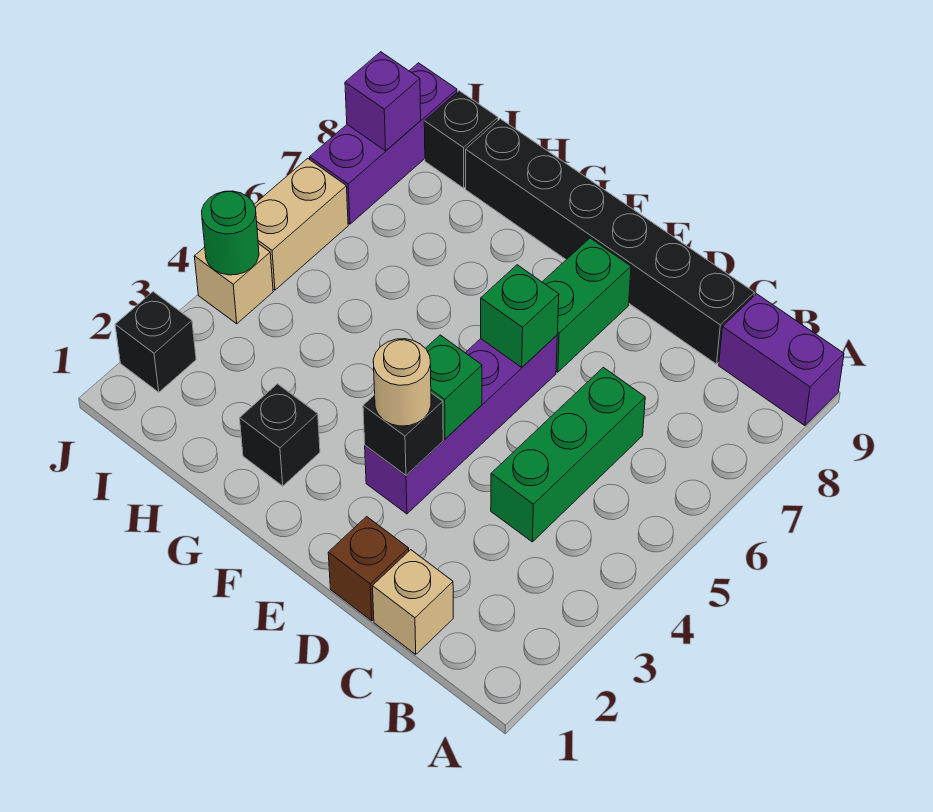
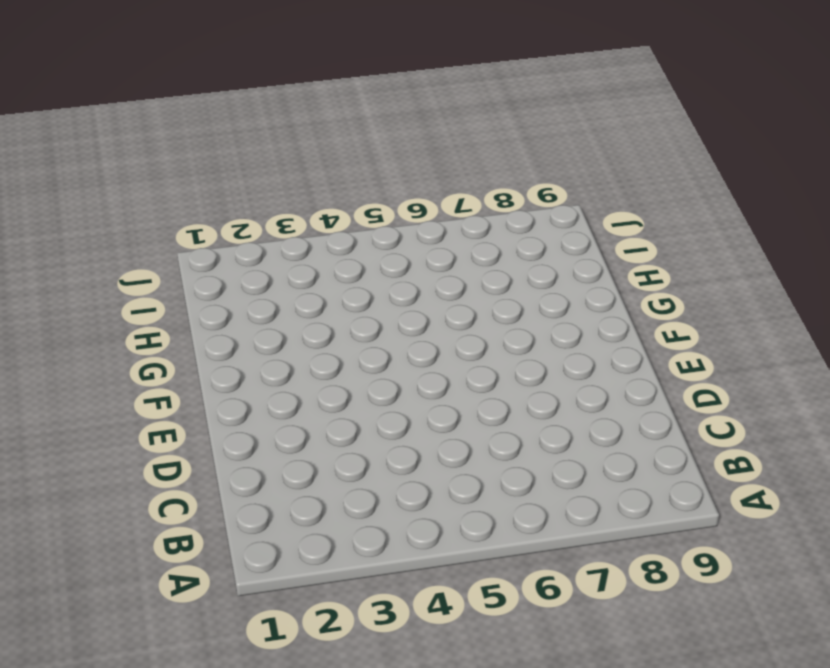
none -> purple 1x2 brick [719,294,844,426]
none -> tan 1x1 brick [373,550,453,654]
none -> green 1x3 brick [491,367,645,542]

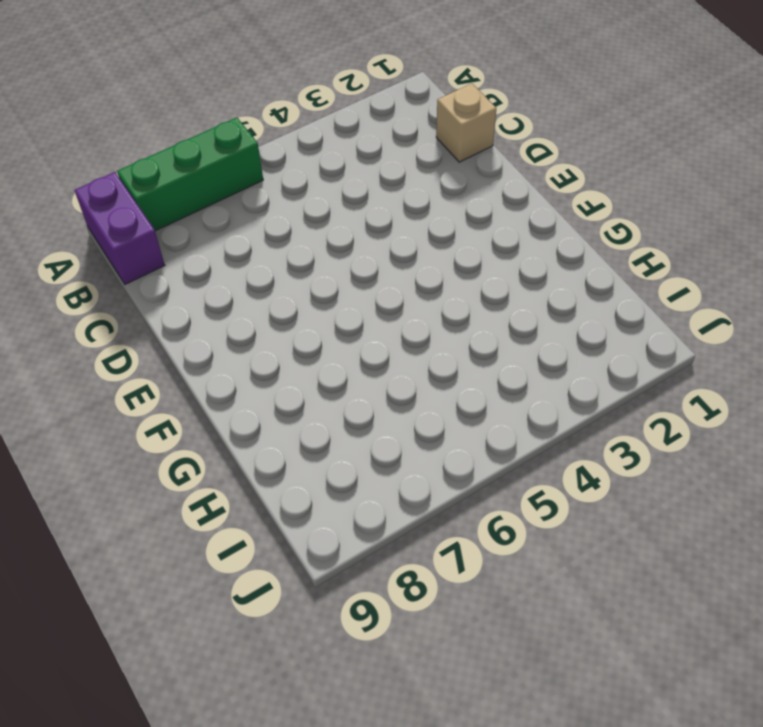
green 1x3 brick [117,118,263,231] -> green 1x3 brick moved to [491,367,645,542]
none -> black 1x6 brick [466,119,754,364]
none -> brown 1x1 brick [328,517,409,621]
none -> purple 1x4 brick [365,335,557,514]

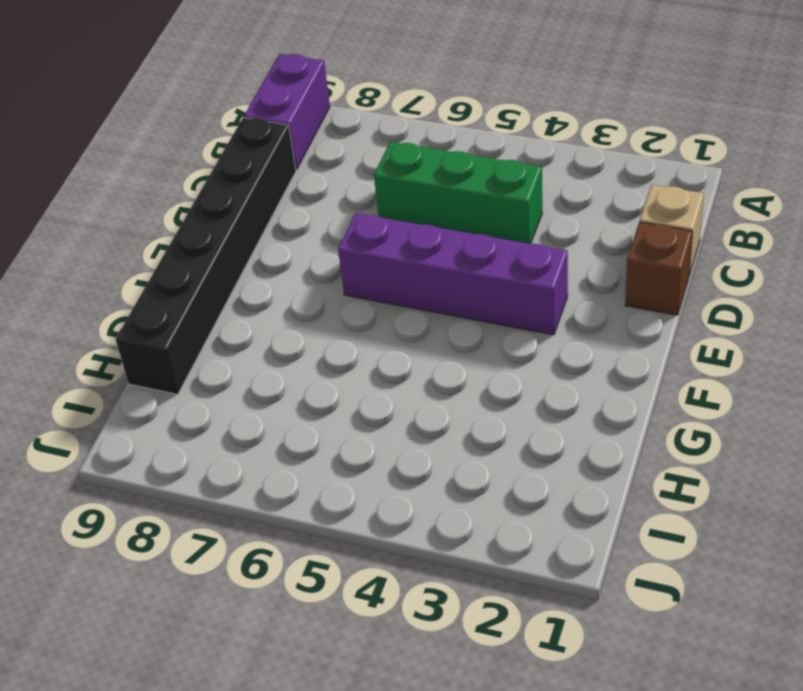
none -> green 1x2 brick [543,238,631,372]
none -> black 1x1 brick [240,384,320,486]
none -> black 1x1 brick [424,91,498,188]

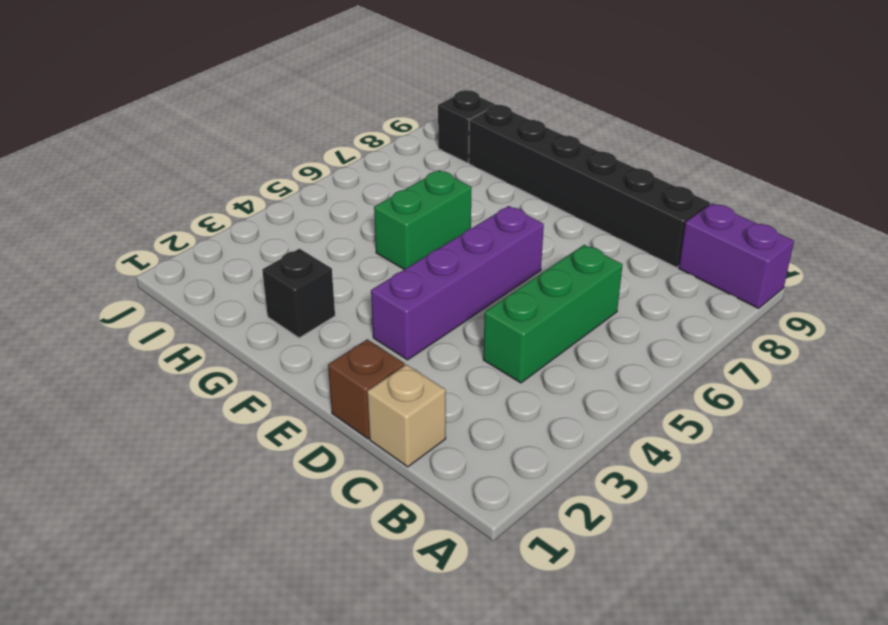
green 1x2 brick [374,170,472,270] -> green 1x2 brick moved to [543,238,631,372]
none -> black 1x1 brick [115,292,196,392]
none -> tan 1x1 brick [194,244,273,324]
none -> tan 1x2 brick [254,158,348,290]

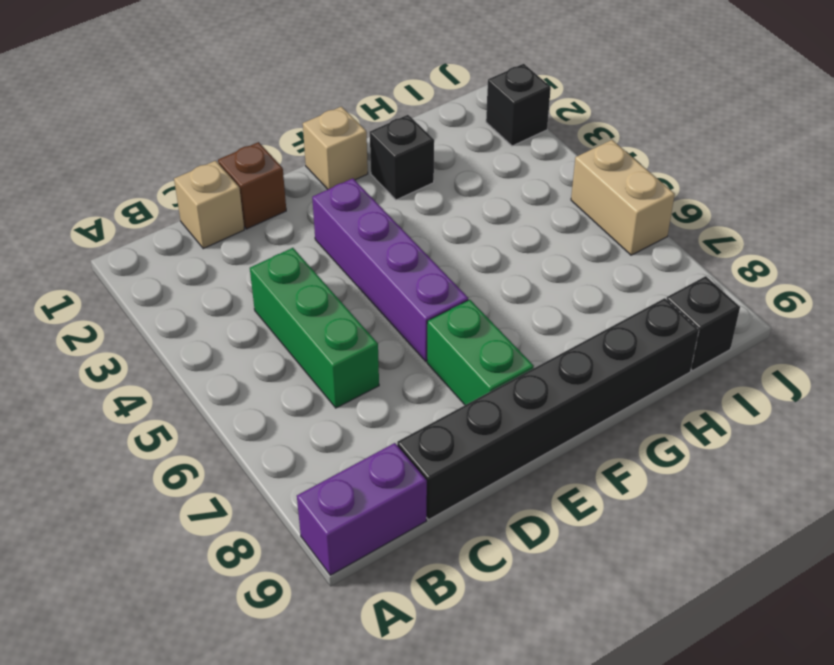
tan 1x1 brick [303,107,368,189] -> tan 1x1 brick moved to [194,244,273,324]
none -> purple 1x3 brick [310,63,457,224]
none -> black 1x1 brick [363,393,443,475]
none -> green 1x1 brick [425,335,482,439]

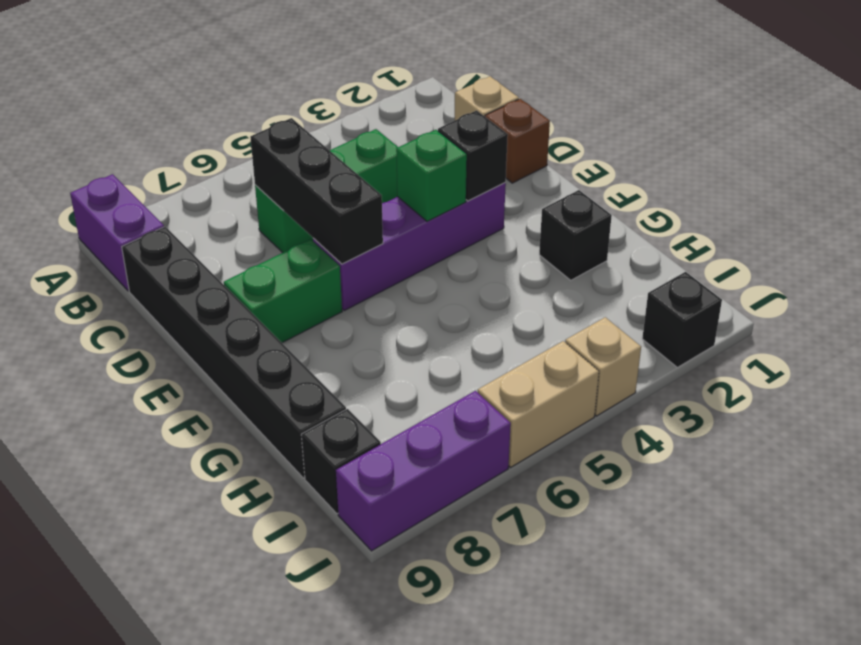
black 1x3 brick [250,118,383,264] -> green 1x1 brick [481,265,559,367]
none -> green 1x1 round brick [202,191,259,275]
none -> purple 1x1 brick [345,52,421,151]
none -> tan 1x1 round brick [373,339,431,426]

